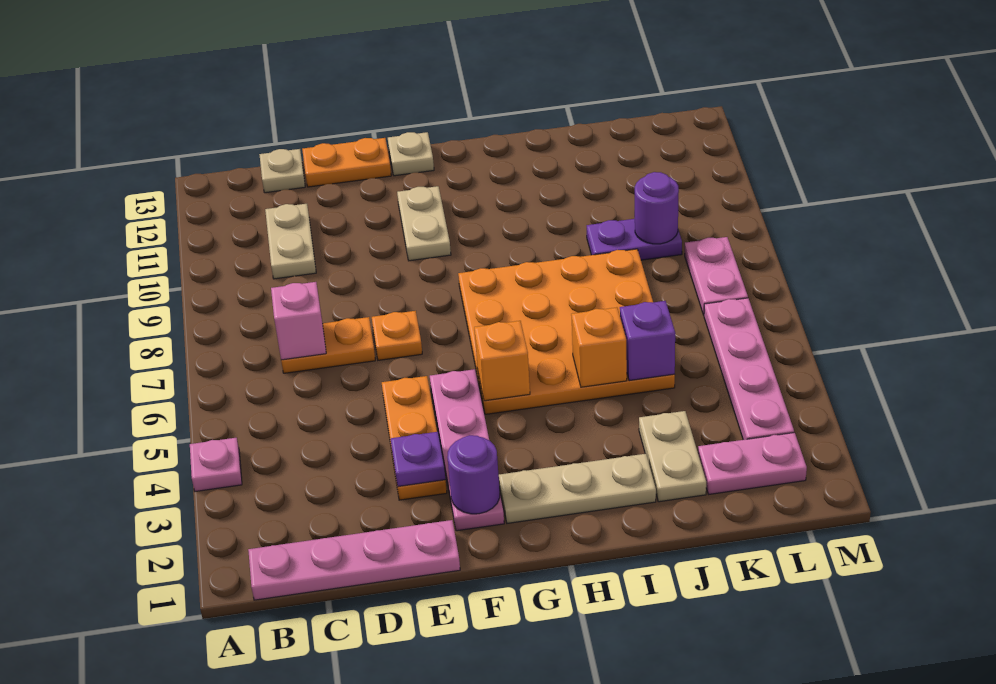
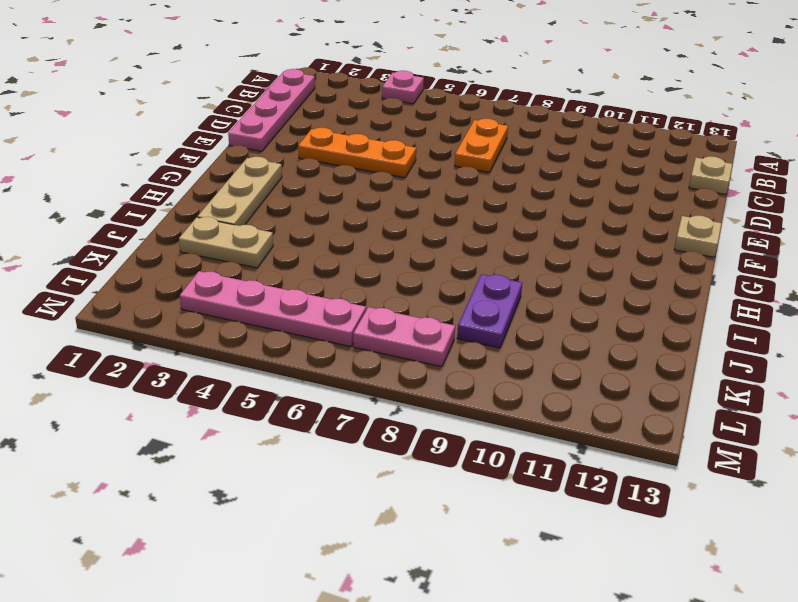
none -> tan 1x2 plate [265,204,316,279]
none -> orange 1x2 plate [302,138,391,187]
none -> orange 1x1 plate [372,311,422,360]

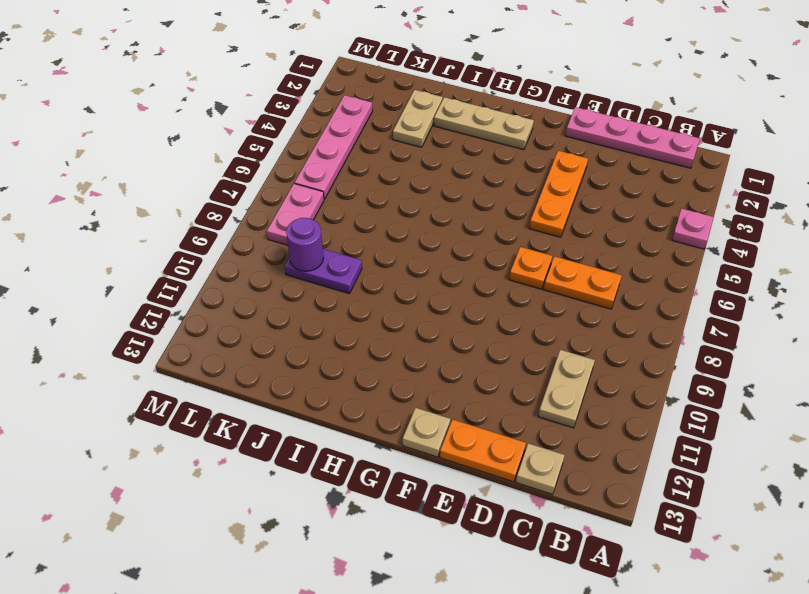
none -> pink 1x4 plate [430,369,504,531]
none -> tan 1x2 plate [397,186,451,261]
none -> orange 4x4 plate [458,249,675,414]

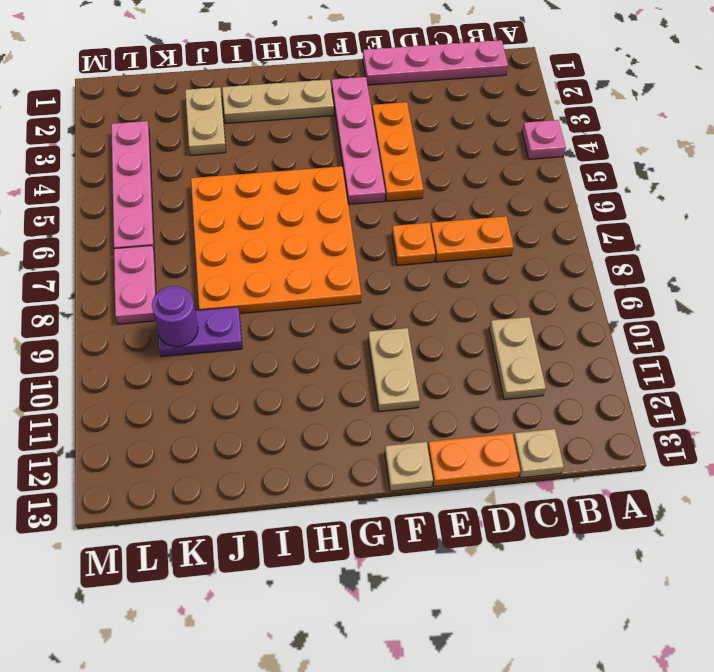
none -> pink 1x2 plate [698,433,807,494]
none -> pink 1x1 brick [271,282,326,360]
none -> purple 1x1 plate [391,432,445,487]

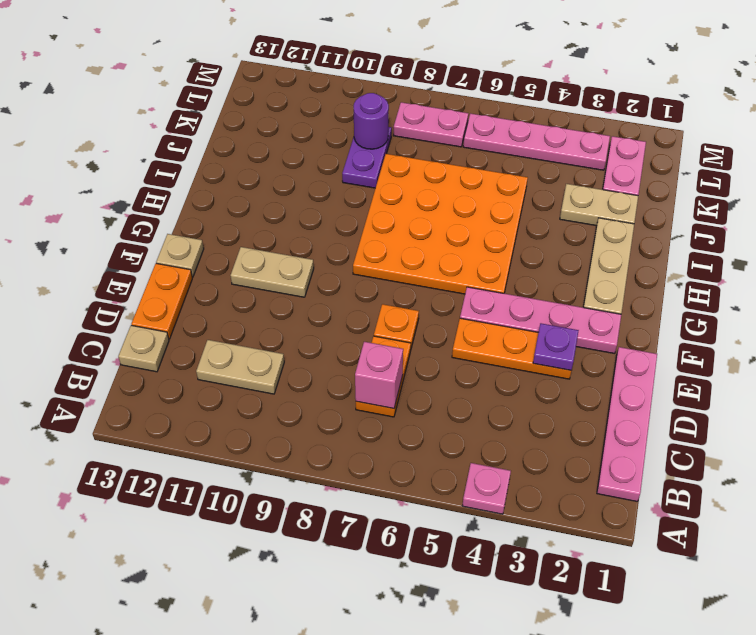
none -> purple 1x1 round brick [447,435,500,514]
none -> orange 1x1 brick [474,321,530,401]
none -> orange 1x1 brick [571,307,627,387]

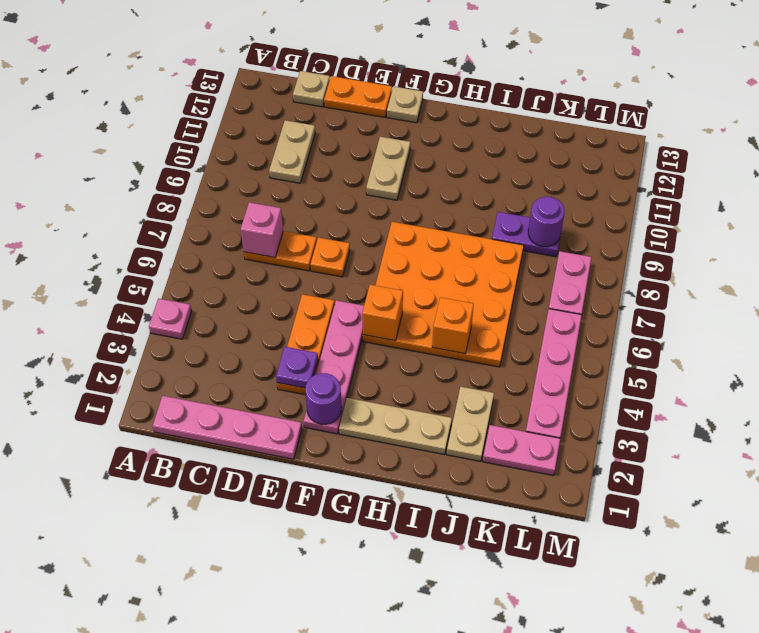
none -> purple 1x1 brick [620,301,675,381]

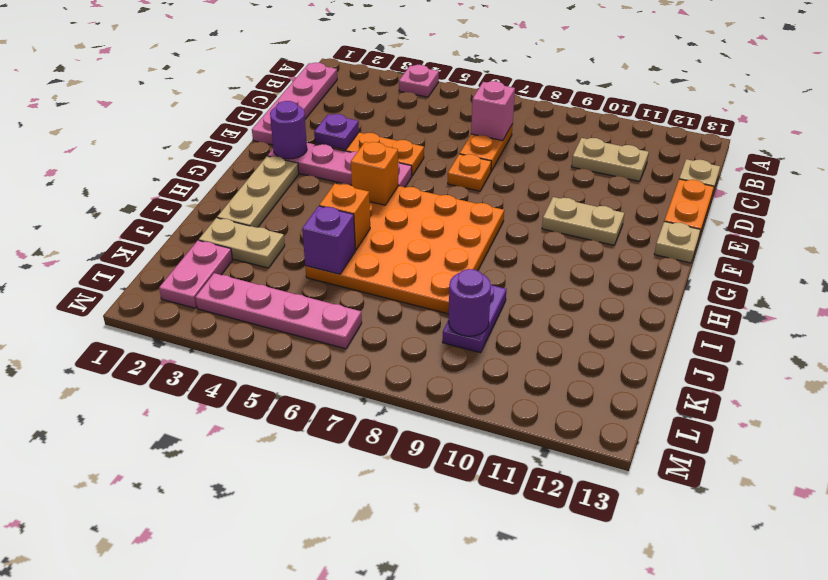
none -> pink 1x2 plate [685,237,748,315]

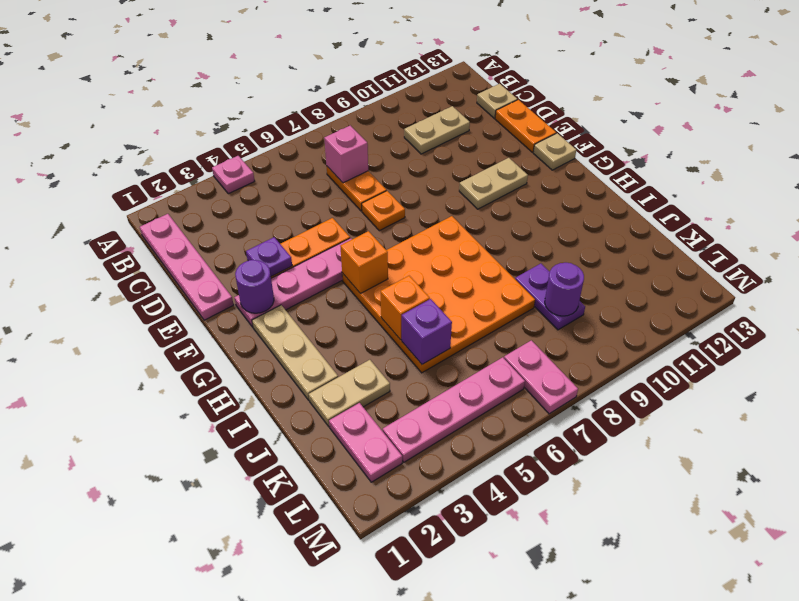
pink 1x2 plate [504,340,578,414] -> pink 1x2 plate turned to [685,237,748,315]

